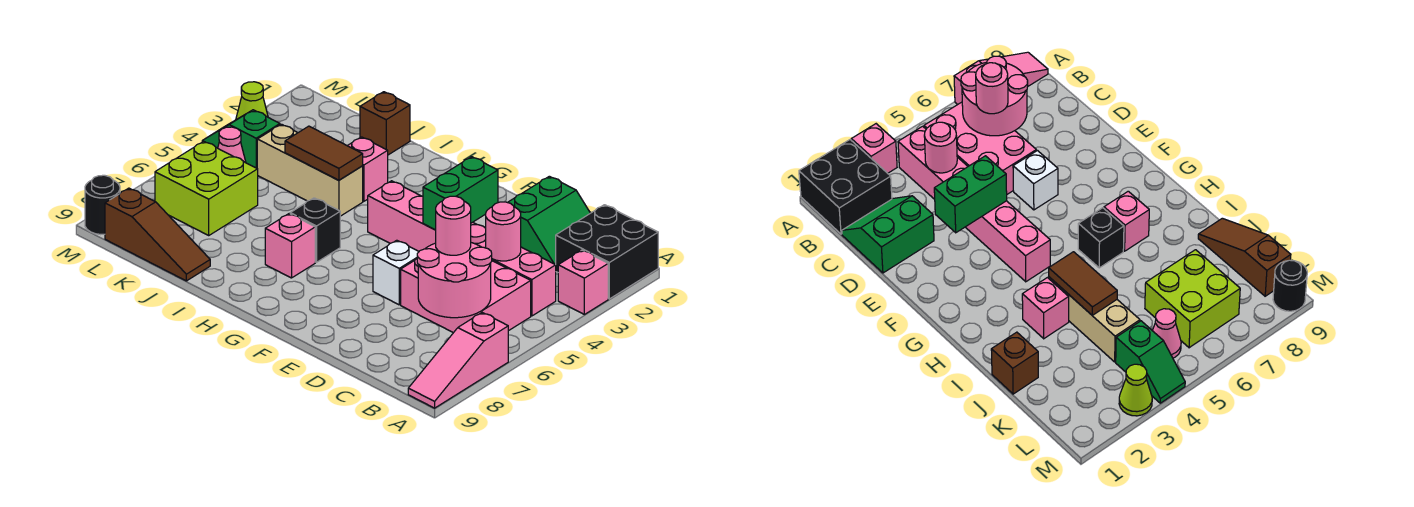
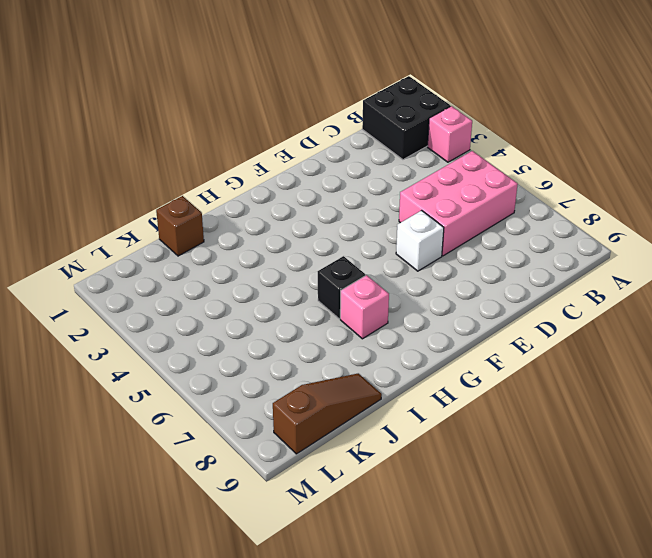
none -> pink 1x3 slope [408,313,508,408]
none -> pink 1x6 brick [368,181,556,316]
none -> green 2x2 slope [508,176,590,265]

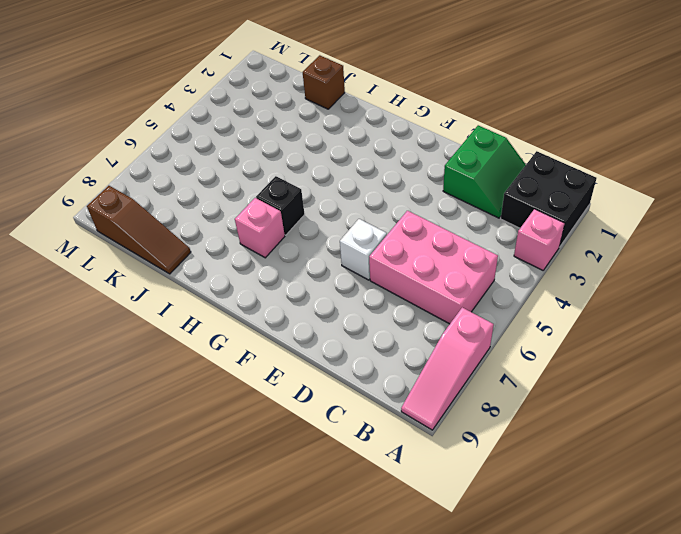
none -> pink 1x6 brick [368,181,556,316]
none -> pink 1x1 brick [348,137,388,201]
none -> tan 1x3 brick [257,124,363,216]

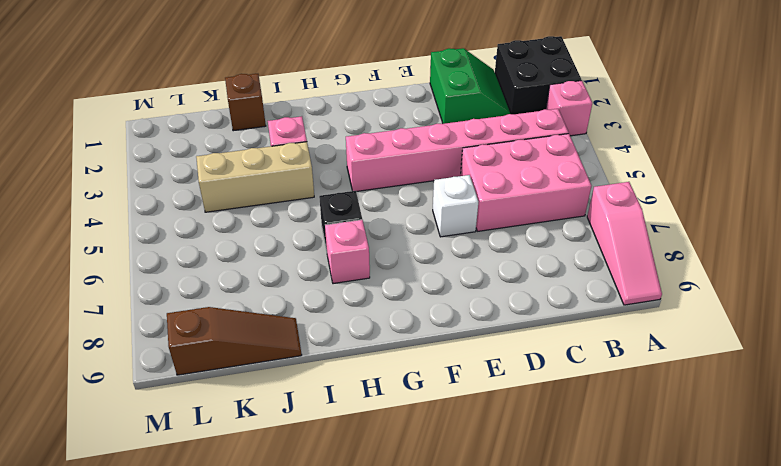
none -> lime 2x2 brick [155,141,258,235]
none -> green 1x2 slope [202,110,280,168]
none -> pink 1x1 cone [218,127,246,163]

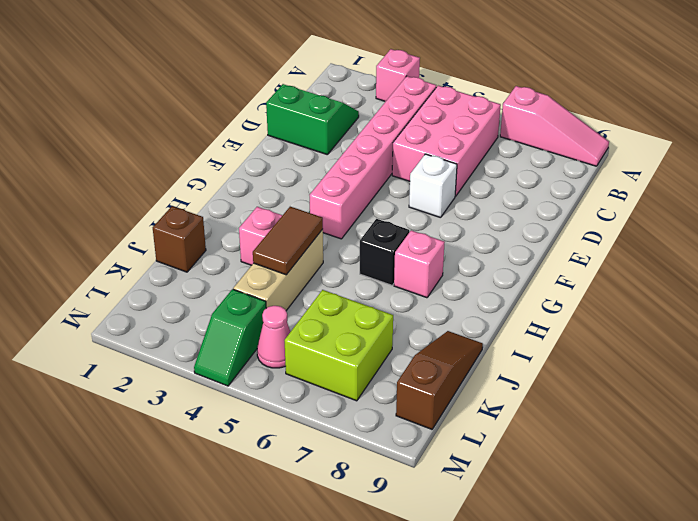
none -> black 2x2 brick [556,205,658,299]
none -> lime 1x1 cone [236,82,268,119]
none -> black 1x1 round brick [85,175,120,235]

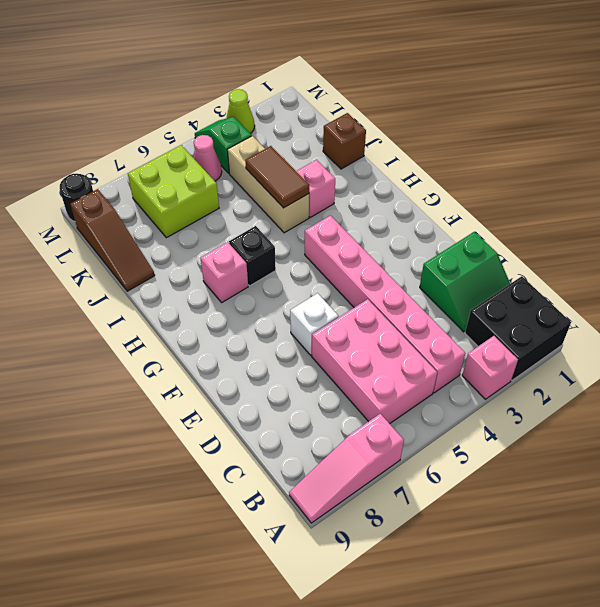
none -> pink 2x2 round brick [417,243,492,318]
none -> pink 1x1 round brick [486,202,521,261]
none -> green 1x2 brick [423,157,498,230]

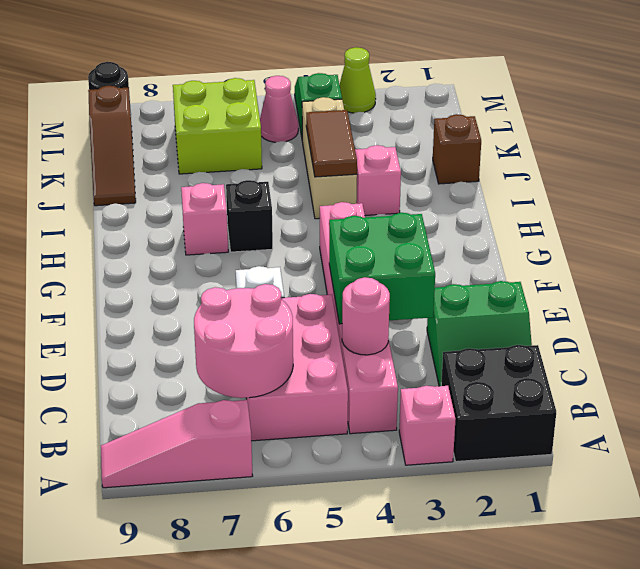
green 2x2 brick [329,213,435,324] -> green 1x2 brick [423,157,498,230]
none -> pink 1x1 round brick [436,196,471,255]

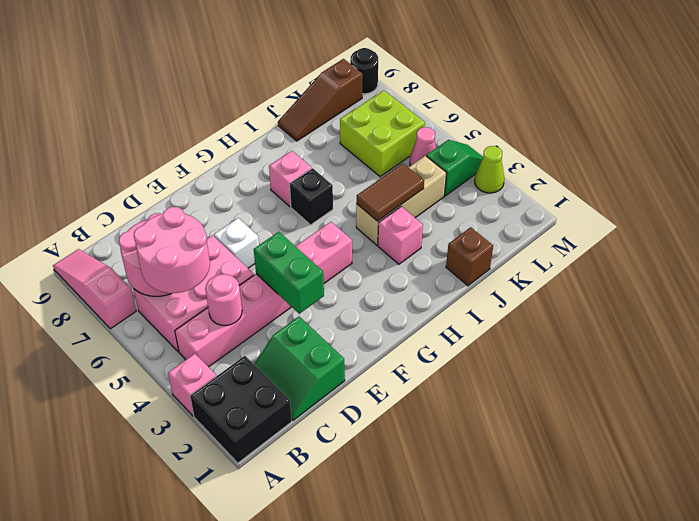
pink 2x2 round brick [134,207,210,293] -> pink 1x1 round brick [436,196,471,255]

